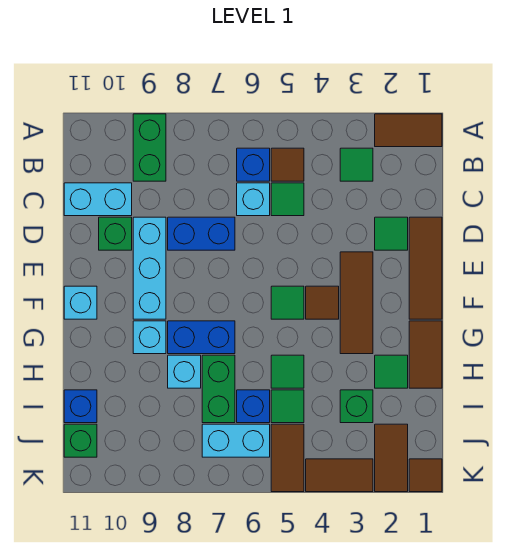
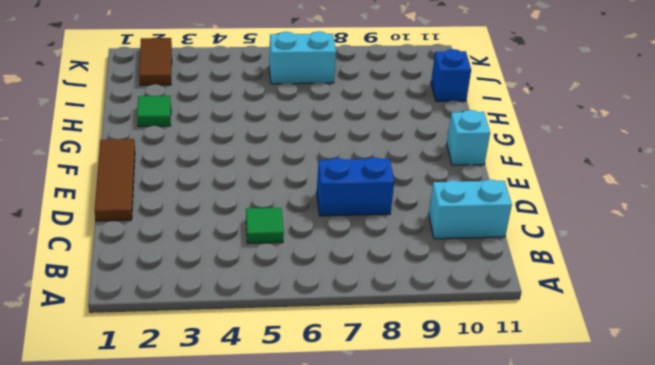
none -> brown 1x2 tile [375,114,442,147]
none -> green 1x2 brick [133,114,166,181]
none -> green 1x1 tile [340,148,373,181]
none -> brown 1x1 tile [271,148,304,181]

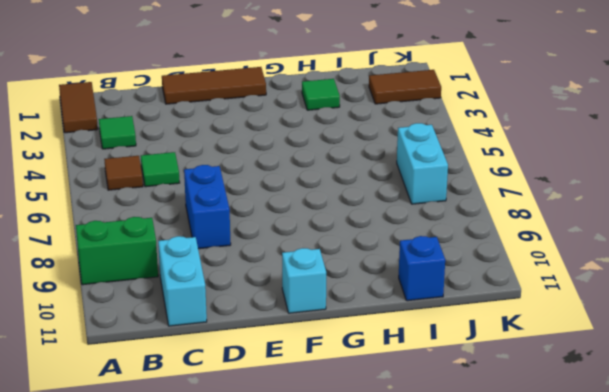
none -> blue 1x1 brick [237,148,270,181]
none -> cyan 1x1 brick [237,183,270,216]
none -> green 1x1 tile [375,217,408,250]
none -> cyan 1x3 brick [133,217,166,319]

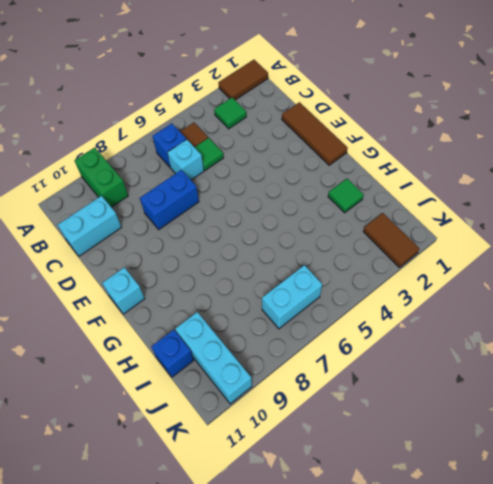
cyan 1x3 brick [175,312,252,404] -> cyan 1x3 brick moved to [133,217,166,319]
none -> green 1x1 tile [375,217,408,250]
none -> green 1x1 brick [99,217,132,250]
none -> brown 1x3 tile [340,252,373,354]
none -> brown 1x1 tile [306,286,339,319]

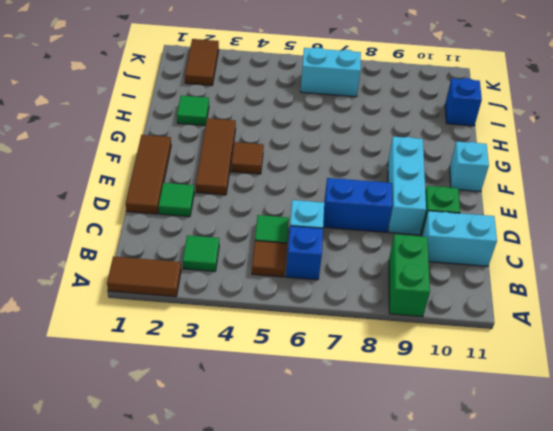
none -> green 1x1 tile [271,286,304,319]
none -> brown 1x2 tile [409,321,442,388]
none -> blue 1x2 brick [168,321,235,354]
none -> cyan 1x1 brick [133,321,166,354]

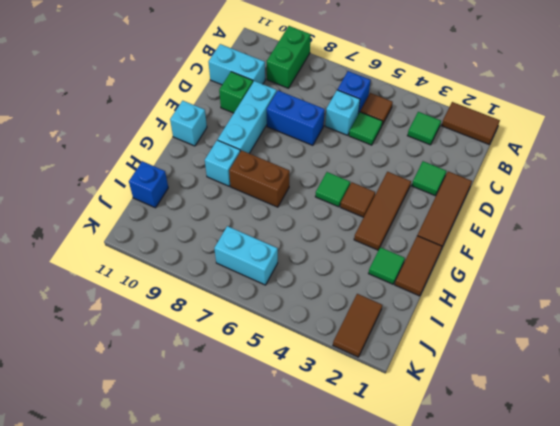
brown 1x2 brick [229,150,290,207] -> blue 1x2 brick [168,321,235,354]
none -> green 1x1 tile [271,355,304,388]
none -> green 1x2 brick [202,355,235,423]
none -> cyan 1x1 brick [168,355,201,388]
none -> green 1x1 brick [340,390,373,423]

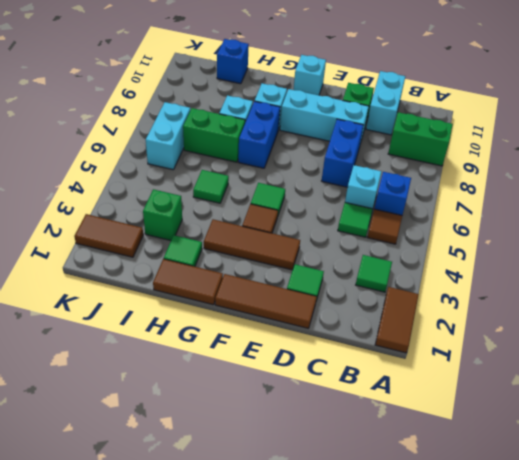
none -> green 1x1 tile [271,390,304,423]
none -> blue 1x1 brick [237,390,270,423]
none -> brown 1x2 tile [271,424,304,492]
none -> green 1x1 brick [64,424,97,457]

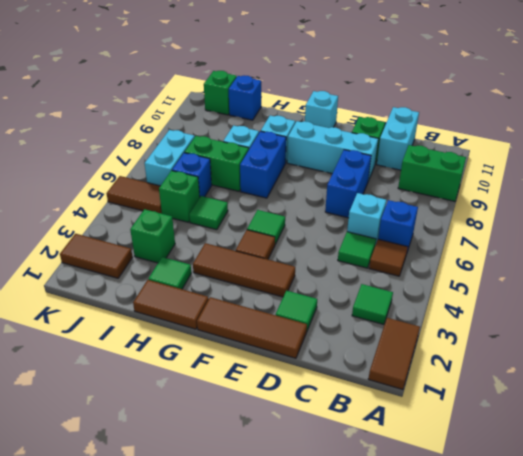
green 1x1 brick [159,171,200,222] -> green 1x1 tile [271,390,304,423]
none -> brown 1x1 tile [409,459,442,492]
none -> brown 1x2 tile [306,459,373,492]

